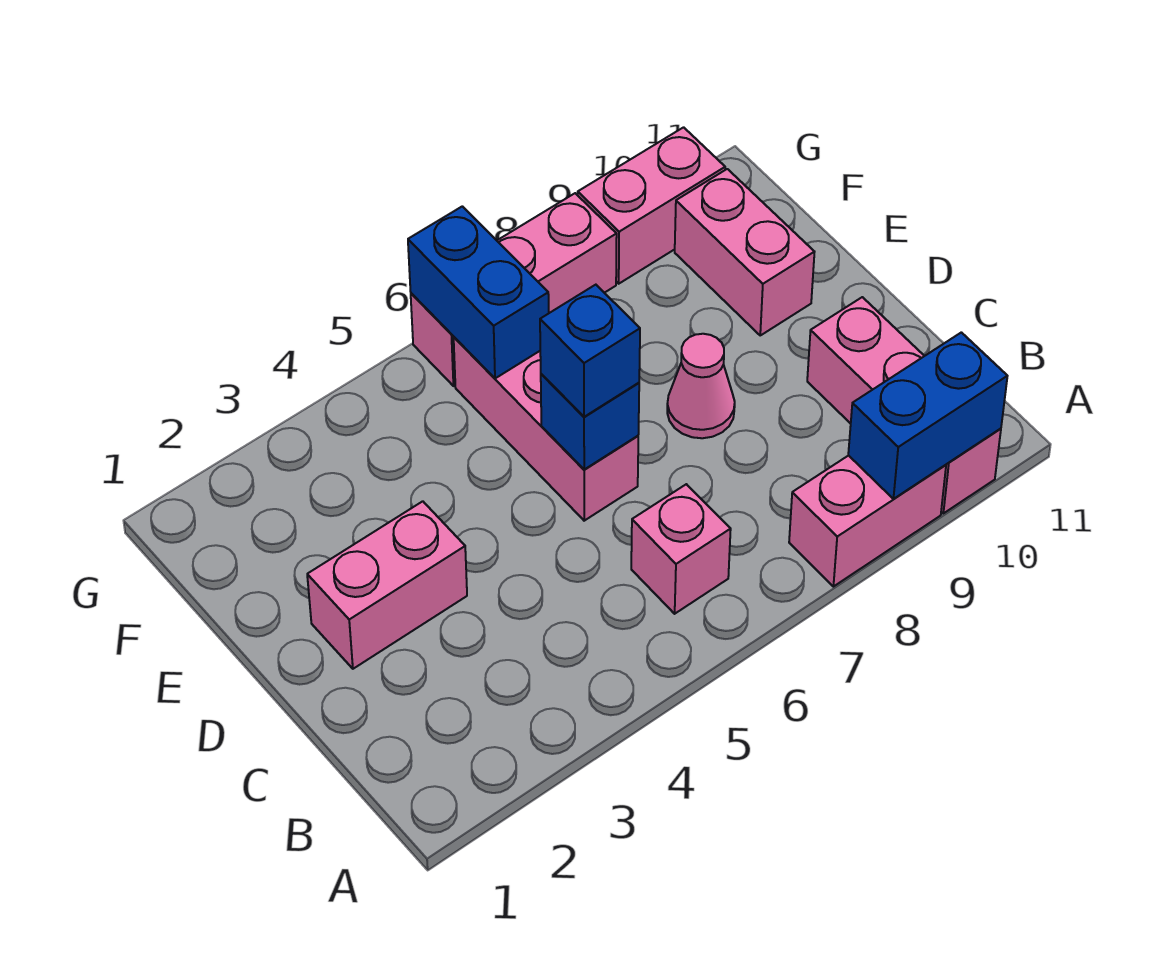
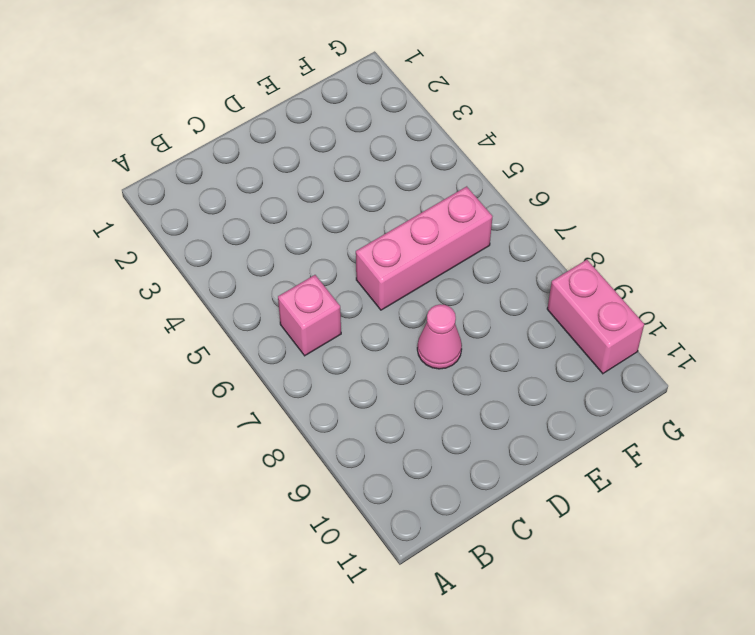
none -> pink 1x2 brick [789,455,946,587]
none -> pink 1x3 brick [807,297,1001,513]
none -> pink 1x2 brick [307,501,467,669]

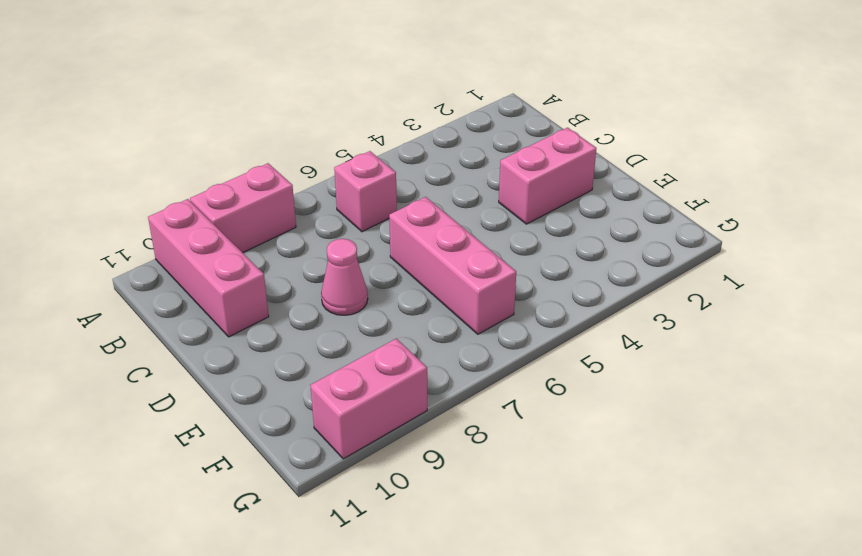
none -> pink 1x2 brick [675,169,814,335]
none -> pink 1x3 brick [411,193,617,386]
none -> blue 1x2 brick [848,332,1007,499]

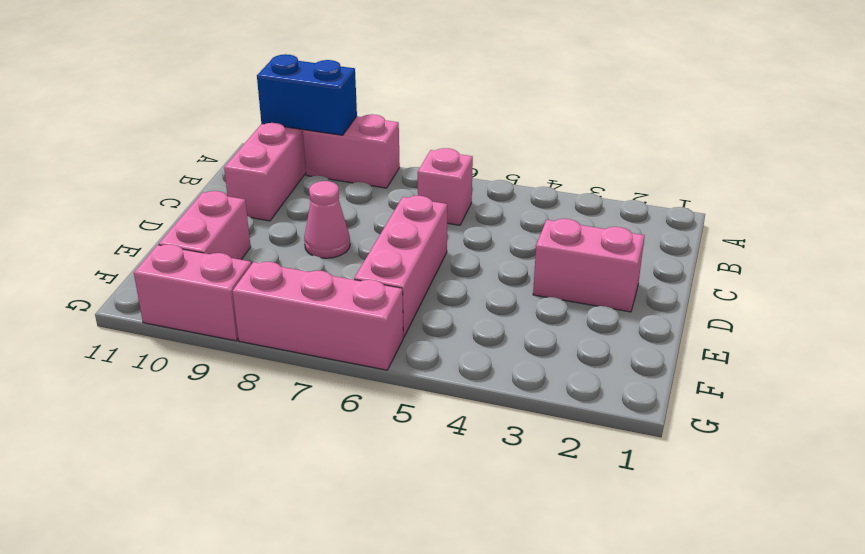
none -> blue 1x1 brick [541,374,639,469]
none -> blue 1x2 brick [408,206,549,378]
none -> blue 1x1 brick [540,285,640,417]

